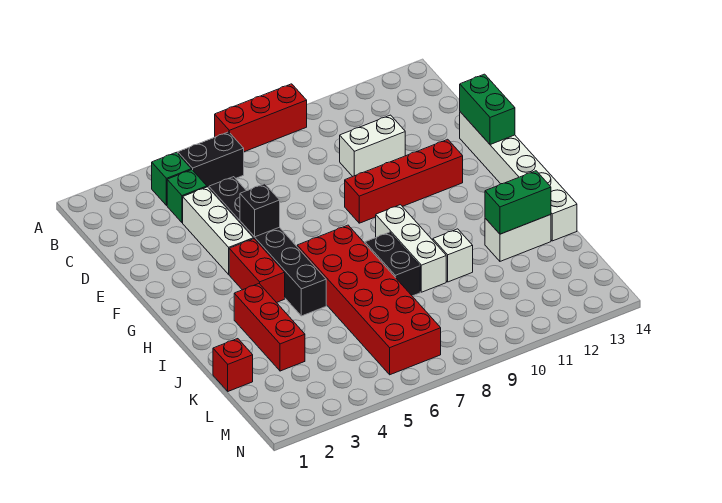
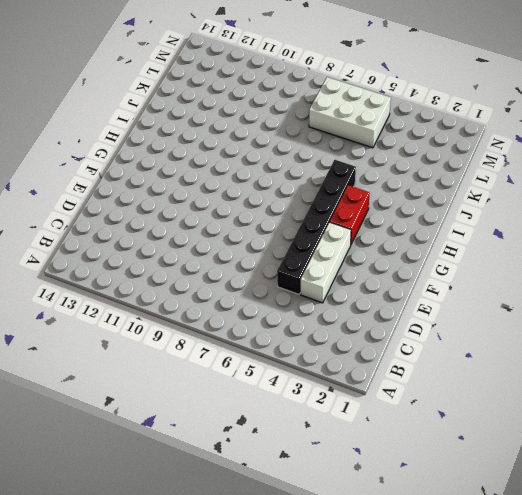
white 2x3 brick [309,77,391,148] -> red 2x6 brick [297,225,441,375]
none -> red 1x3 brick [215,84,307,152]
none -> green 1x1 brick [151,152,191,205]
none -> black 1x2 brick [178,132,244,188]

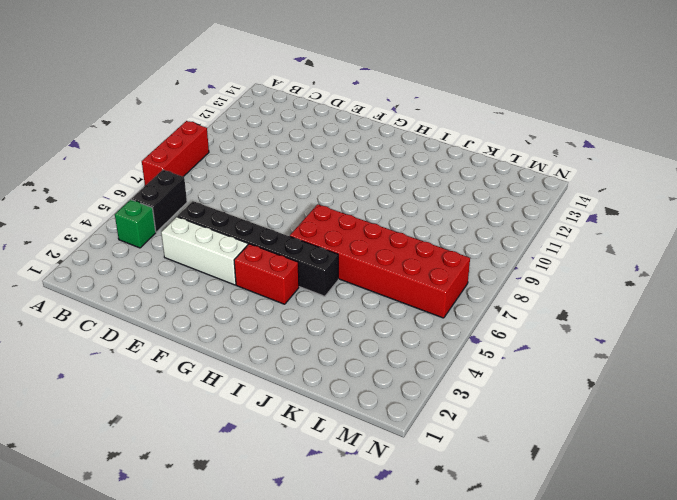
none -> green 1x1 brick [167,170,207,223]
none -> white 1x2 brick [340,115,405,177]
none -> white 1x6 brick [460,112,577,241]

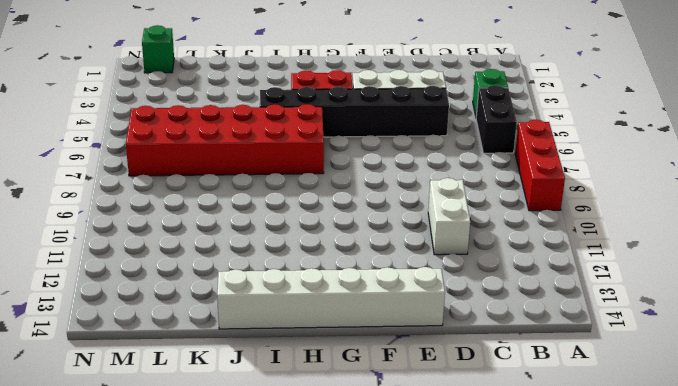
green 1x1 brick [142,25,174,73] -> green 1x1 brick moved to [167,170,207,223]
none -> red 1x4 brick [345,139,463,223]
none -> white 1x3 brick [376,205,446,292]
none -> red 1x3 brick [234,284,305,371]

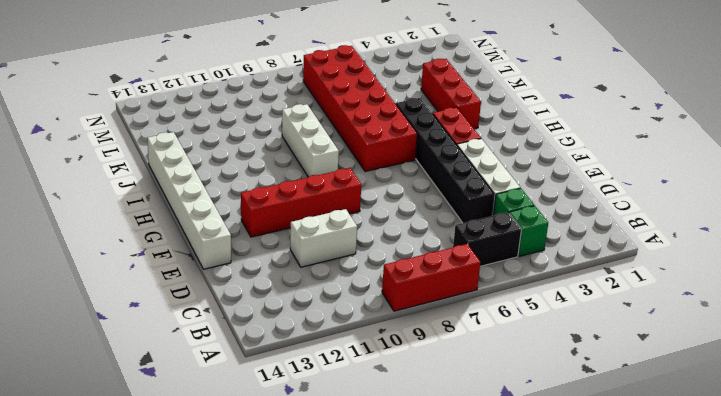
none -> black 1x2 brick [365,232,420,296]
none -> white 1x1 brick [433,229,473,282]
none -> white 1x2 brick [485,215,551,261]

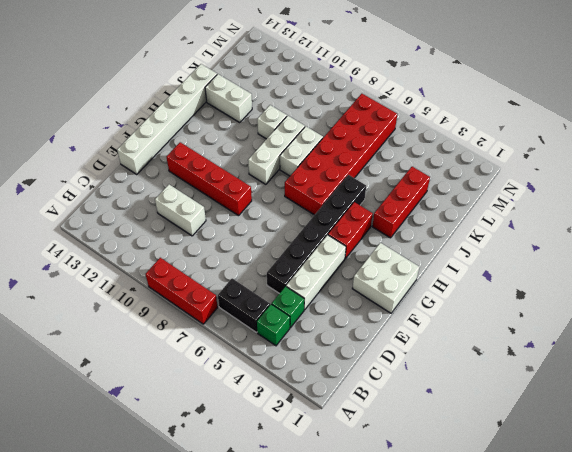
white 2x2 brick [352,243,419,313] -> none
white 1x2 brick [280,126,323,176] -> black 1x2 brick [365,232,420,296]
none -> red 1x1 brick [213,339,253,391]
none -> green 1x2 brick [460,74,515,145]
none -> black 1x1 brick [240,184,280,237]

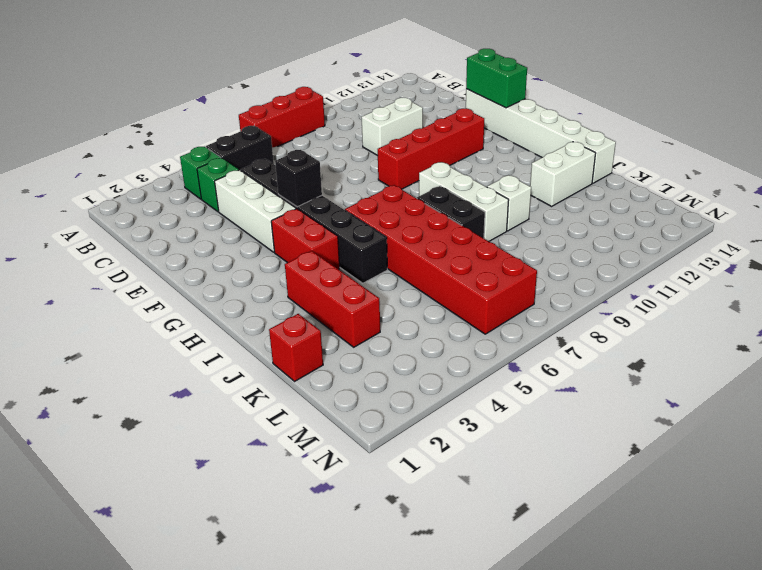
none -> green 1x2 brick [485,171,551,234]

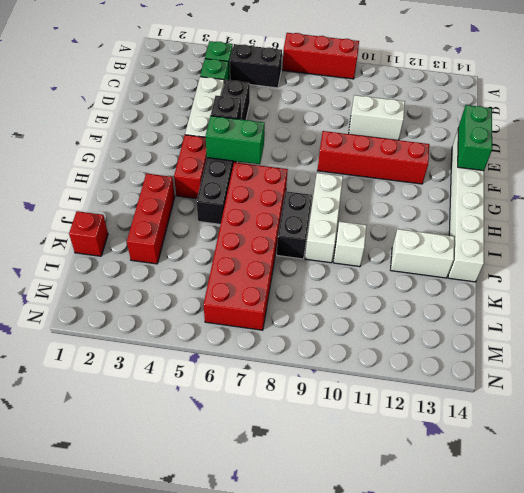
green 1x2 brick [206,116,265,164] -> green 1x2 brick moved to [485,171,551,234]

